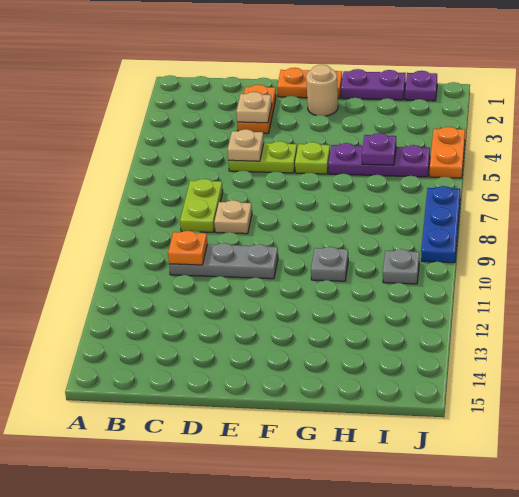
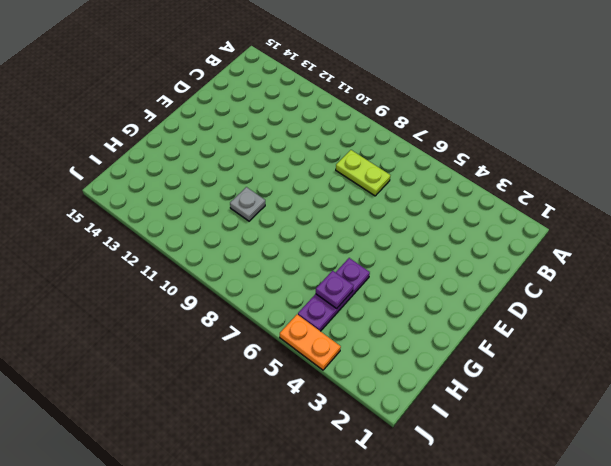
none -> grey 1x3 plate [169,243,278,279]
none -> orange 1x2 plate [237,85,276,134]
none -> lime 1x2 plate [228,141,297,173]

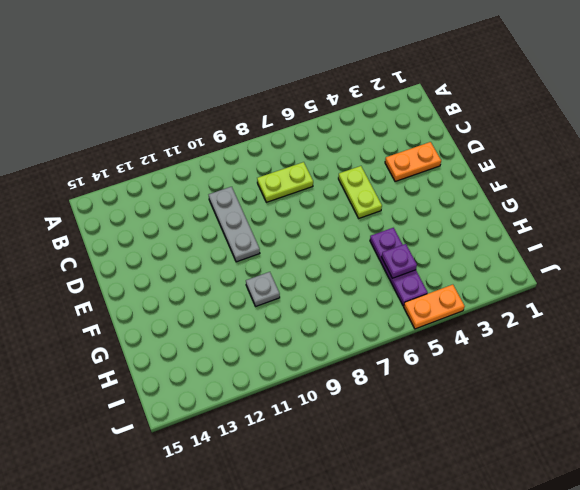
none -> tan 1x1 plate [214,200,252,234]
none -> orange 1x2 plate [277,68,342,98]
none -> tan 1x1 round brick [306,65,338,116]

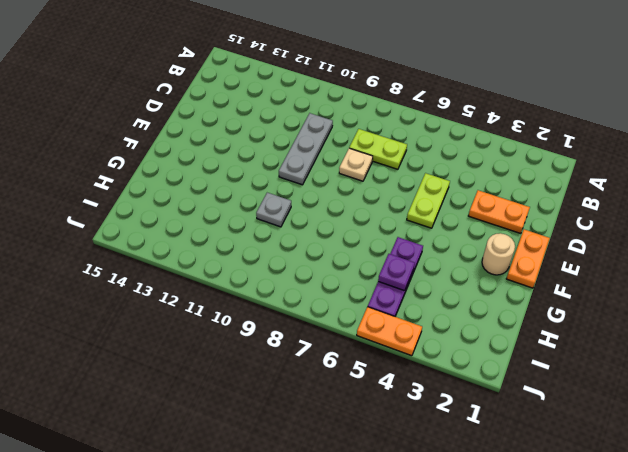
none -> lime 1x1 plate [295,142,330,174]
none -> purple 1x2 plate [341,69,406,100]
none -> purple 1x1 plate [405,71,437,101]

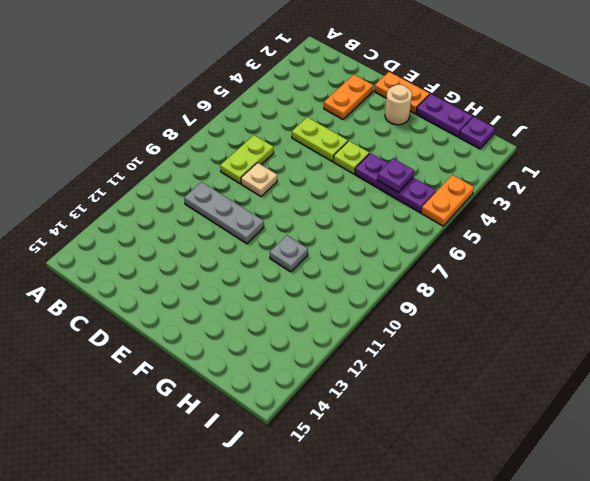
none -> grey 1x1 plate [383,249,419,284]
none -> blue 1x3 plate [421,186,460,263]
none -> orange 1x1 plate [168,231,207,265]

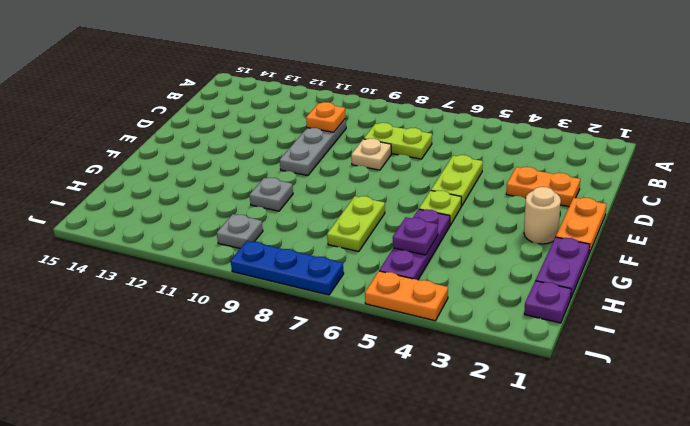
lime 1x2 plate [327,196,385,252] -> none
none -> tan 1x1 plate [236,92,272,123]
none -> tan 1x1 plate [228,129,264,161]

